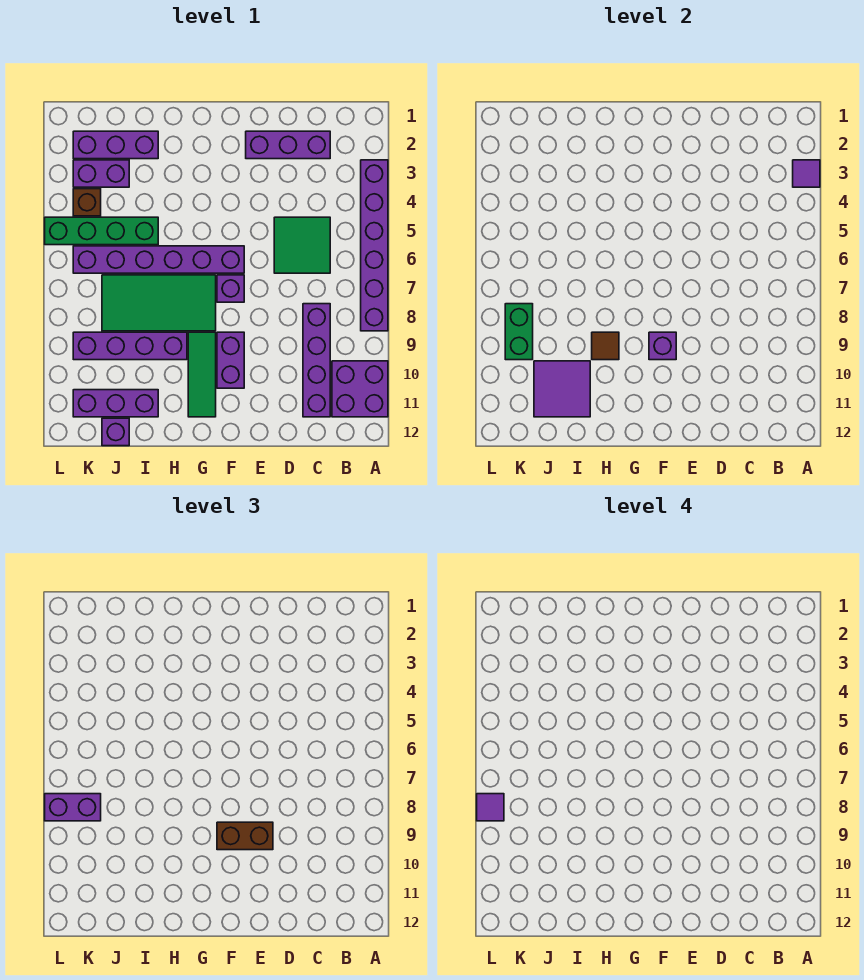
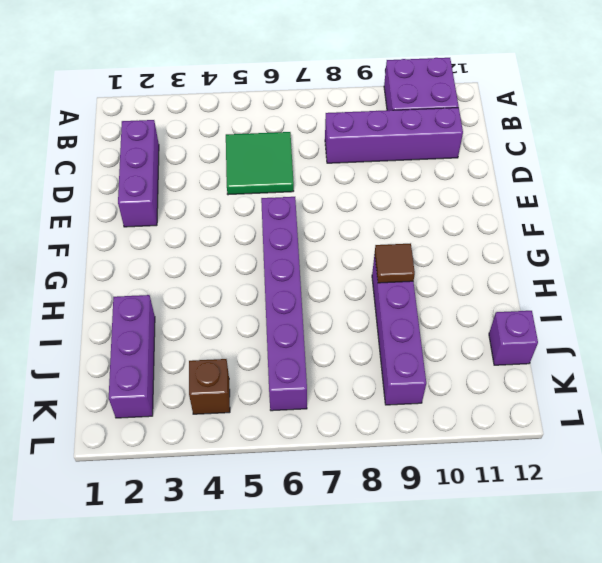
none -> purple 1x6 brick [361,160,388,331]
none -> purple 1x1 brick [217,275,244,302]
none -> purple 1x2 brick [217,332,244,388]

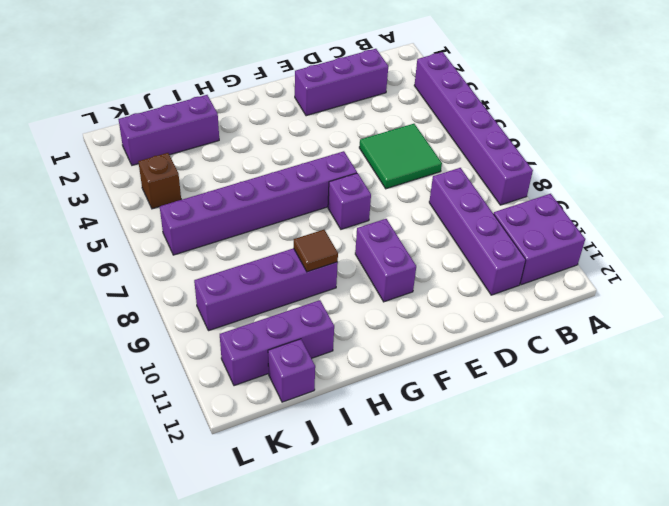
none -> green 2x4 tile [102,275,216,331]
none -> green 1x3 tile [188,332,216,417]
none -> green 1x4 brick [45,217,158,245]

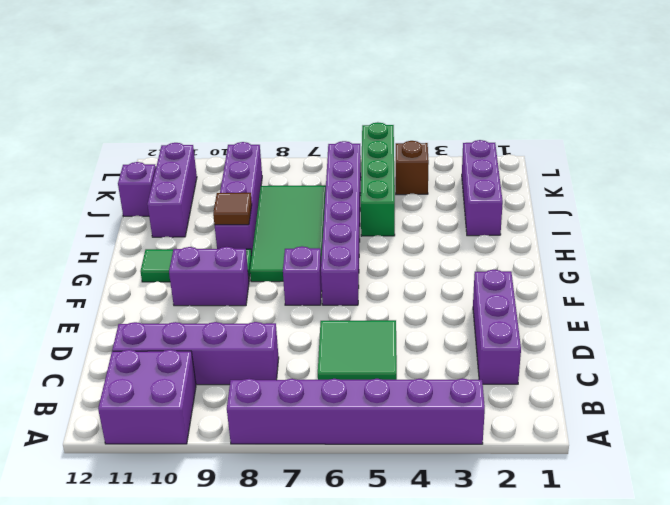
none -> purple 1x2 brick [73,160,129,187]
none -> purple 1x1 tile [793,160,820,187]
none -> purple 1x1 brick [649,332,676,360]

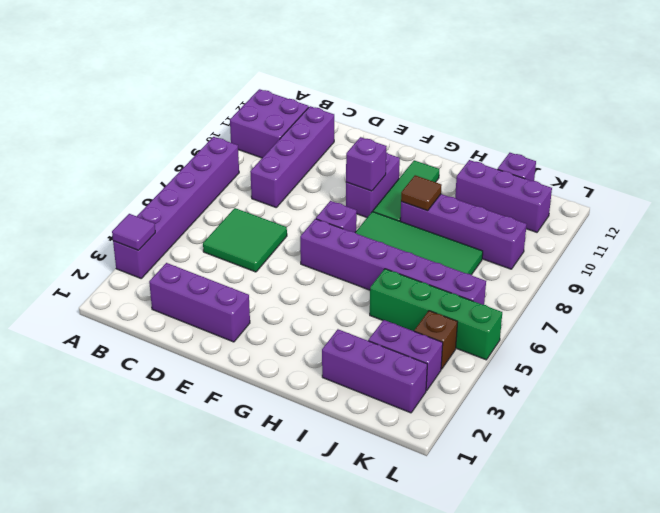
none -> purple 2x2 tile [534,361,590,417]
none -> green 1x2 brick [505,304,533,360]
none -> brown 1x2 brick [217,822,273,850]

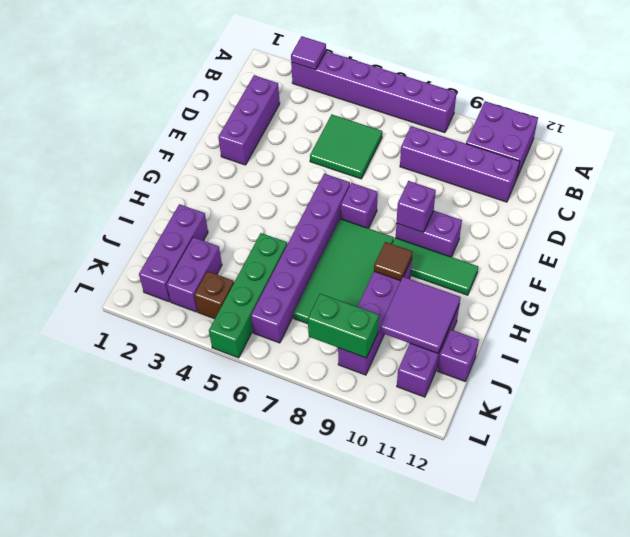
none -> brown 1x2 brick [217,822,273,850]
none -> purple 1x2 brick [45,794,101,821]
none -> purple 1x1 tile [477,794,504,821]

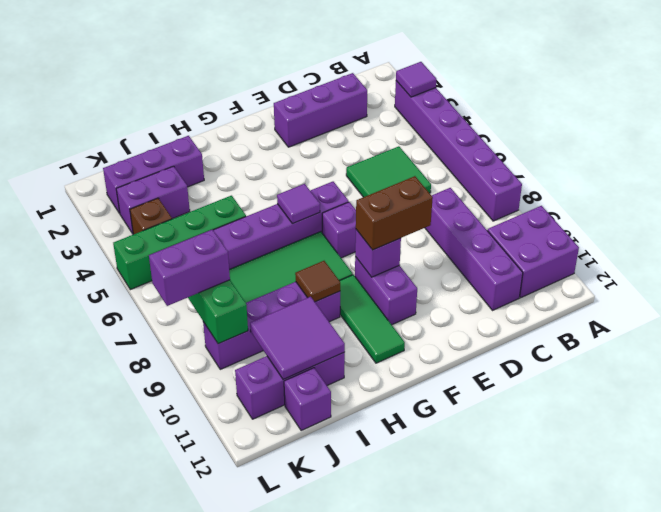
purple 1x1 tile [277,184,320,223] -> purple 1x1 tile moved to [477,794,504,821]

